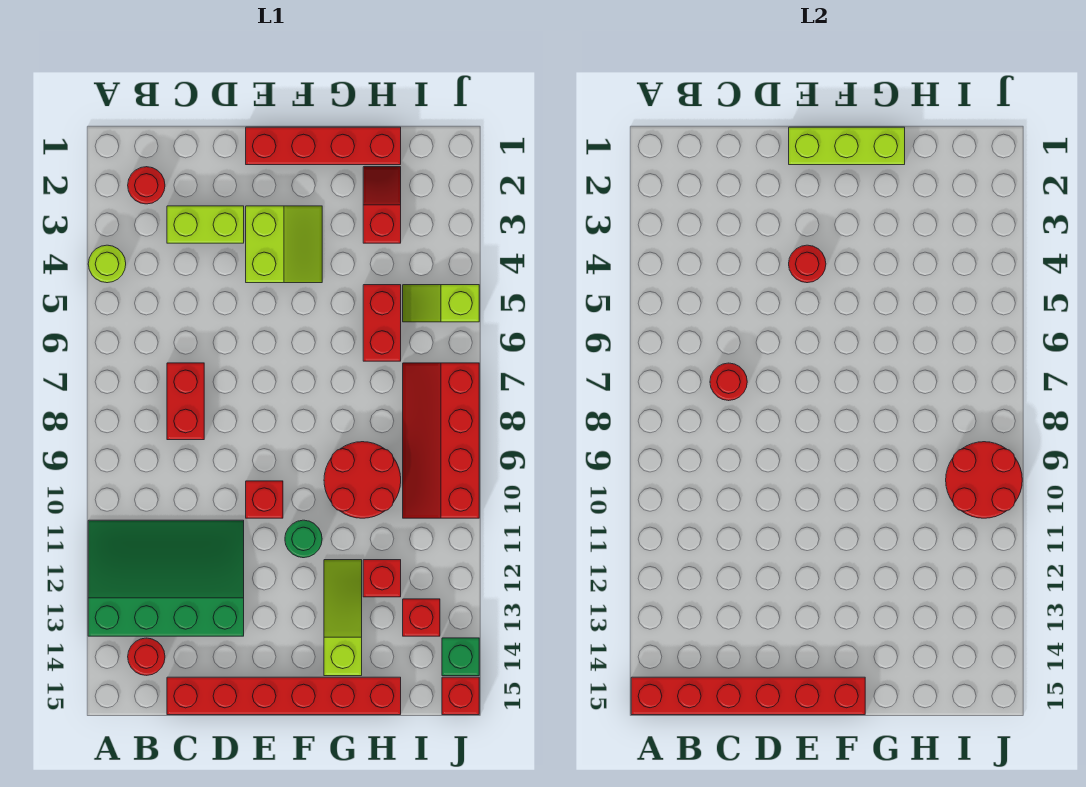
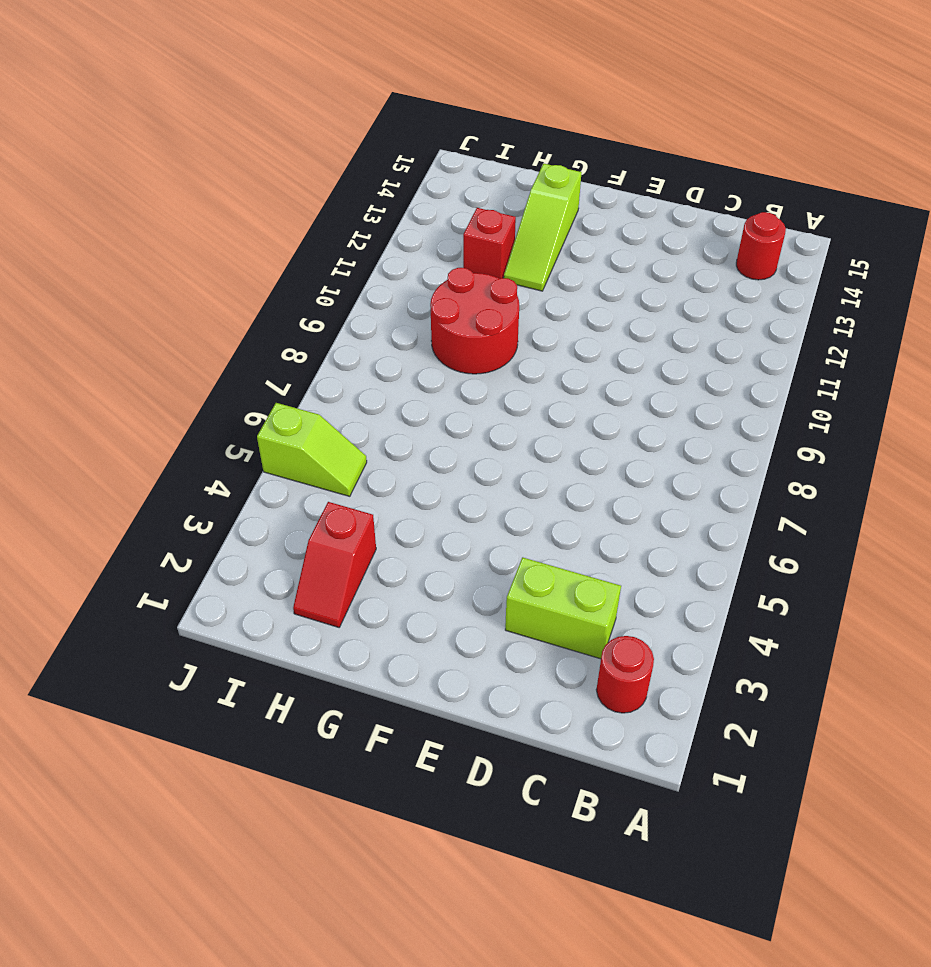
none -> lime 1x1 round brick [88,245,126,283]
none -> green 3x4 slope [88,520,244,636]
none -> red 1x2 brick [167,363,204,440]

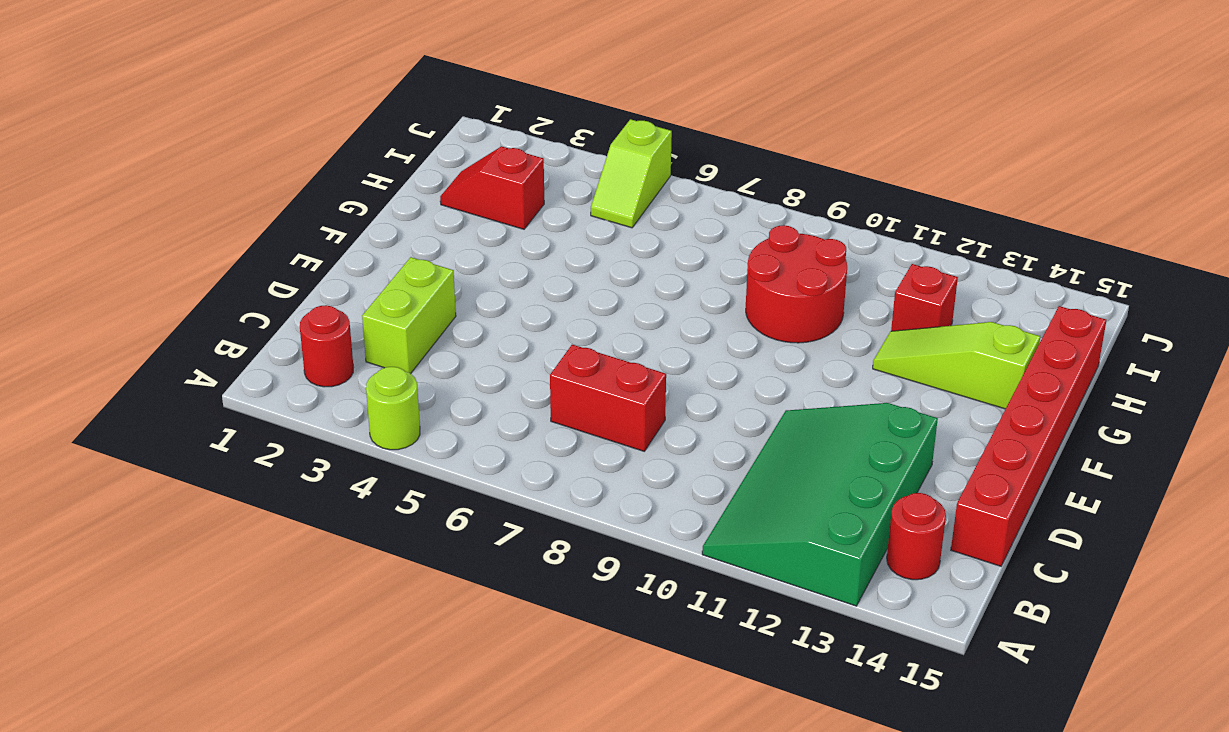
none -> red 1x4 brick [246,127,401,165]
none -> lime 2x2 slope [246,206,322,283]
none -> red 1x1 brick [246,481,283,518]

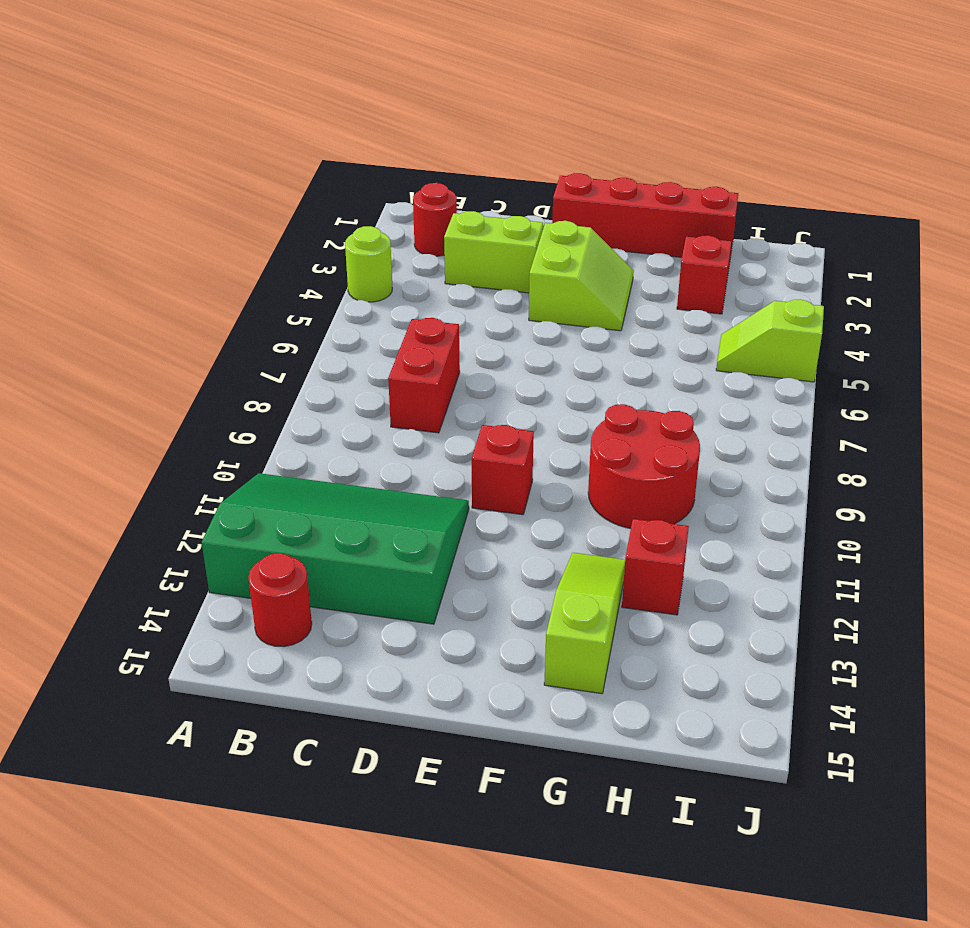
none -> red 1x6 brick [167,677,401,715]
none -> green 1x1 round brick [285,520,322,558]
none -> red 1x2 brick [363,285,401,361]

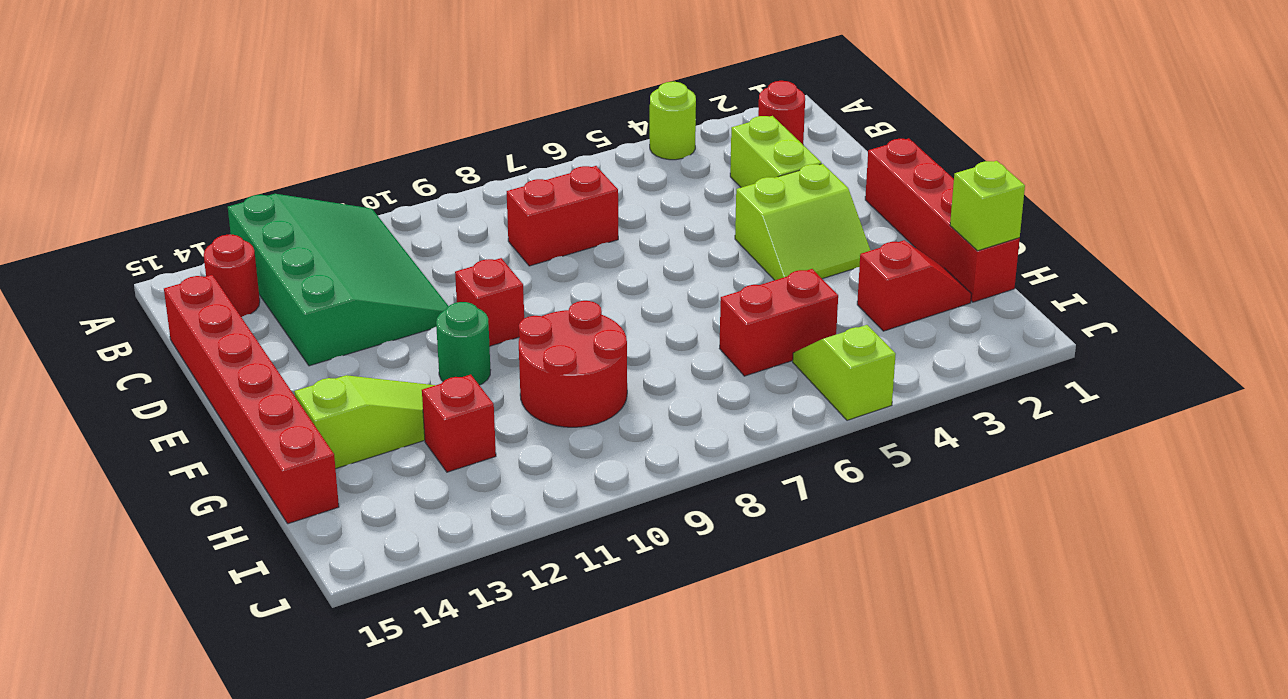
lime 1x1 brick [950,161,1025,251] -> none
none -> red 2x4 slope [403,363,479,518]
none -> red 1x1 brick [403,599,440,636]
none -> green 1x1 brick [442,638,479,676]

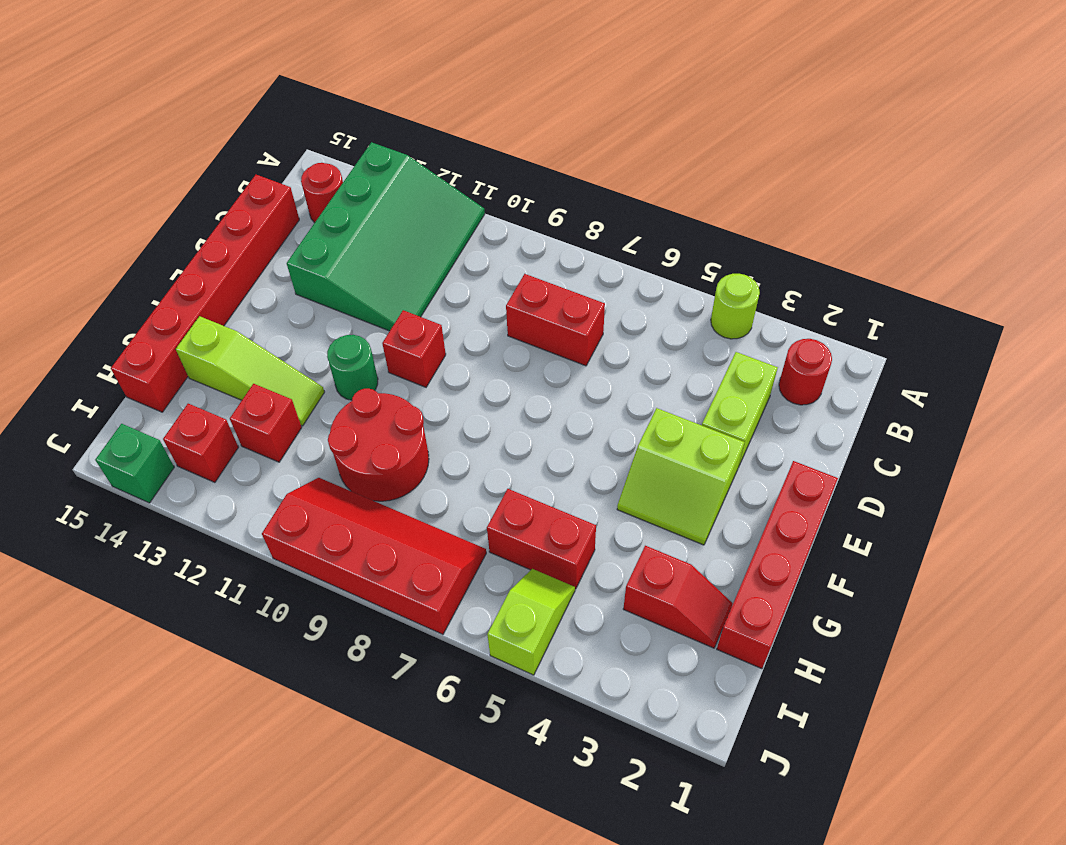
none -> red 1x1 brick [442,677,479,715]
none -> red 1x6 brick [631,677,865,715]
none -> red 1x1 round brick [710,363,747,401]

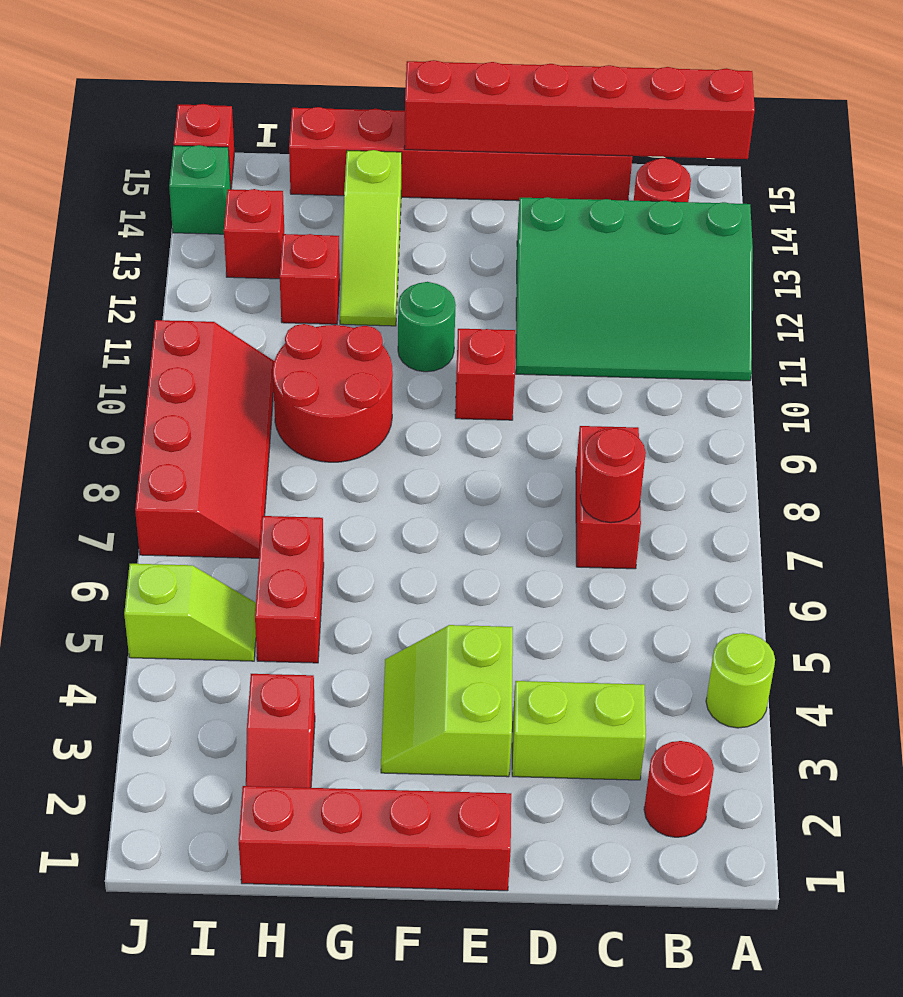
none -> lime 1x3 brick [789,127,905,165]
none -> red 1x1 round brick [789,245,826,283]
none -> red 2x2 round brick [946,442,1022,518]

